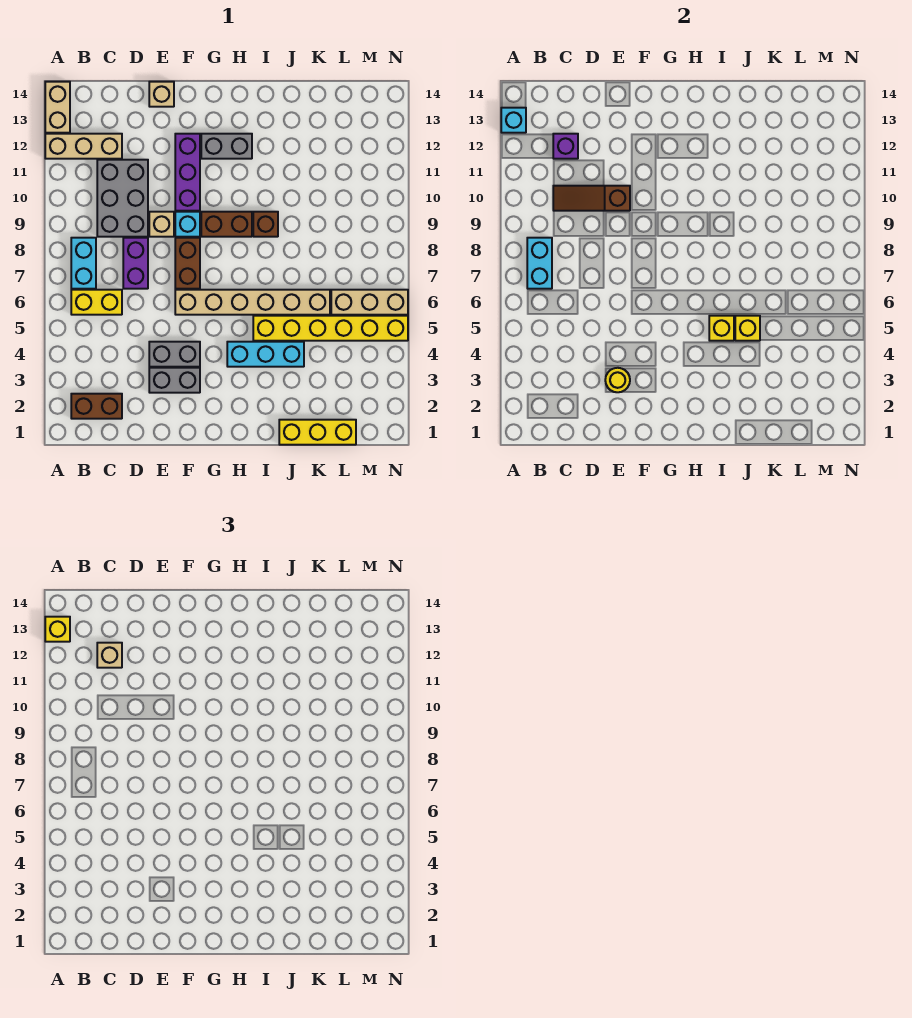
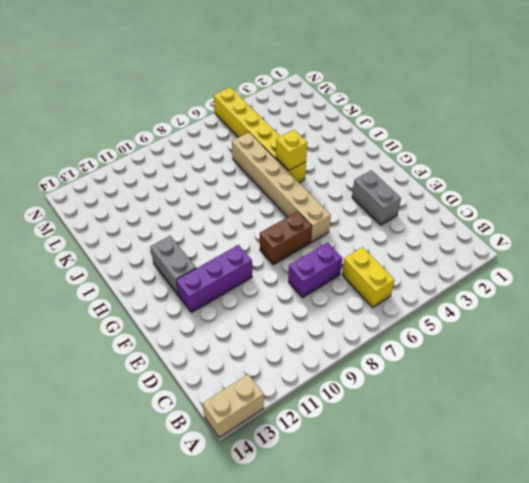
none -> tan 1x3 brick [45,134,122,159]
none -> brown 1x2 brick [71,394,122,419]
none -> cyan 1x2 brick [71,238,96,289]
none -> grey 2x3 brick [97,160,148,237]

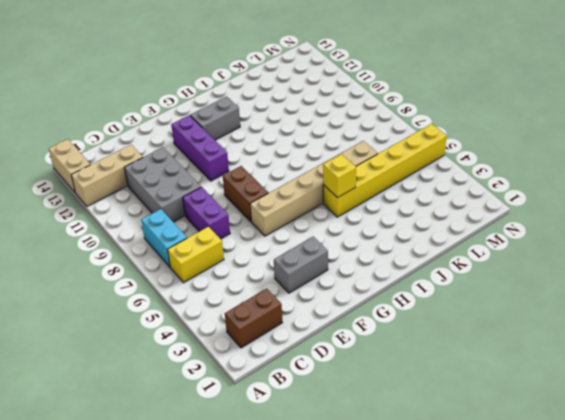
none -> grey 1x2 brick [149,342,200,367]
none -> tan 1x1 brick [149,212,174,237]
none -> tan 1x1 brick [149,82,174,107]
none -> cyan 1x1 brick [175,212,200,237]

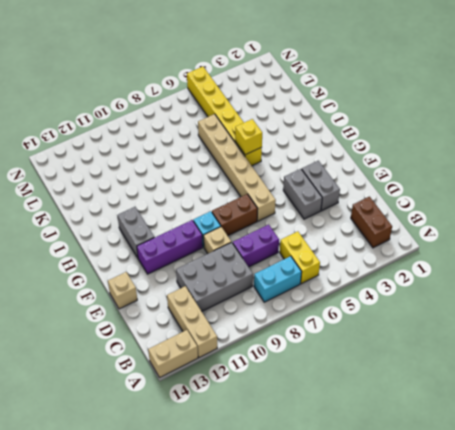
none -> brown 1x2 brick [201,212,252,237]
none -> cyan 1x3 brick [227,342,304,367]
none -> brown 1x1 brick [253,212,278,237]
none -> yellow 1x3 brick [279,420,356,445]

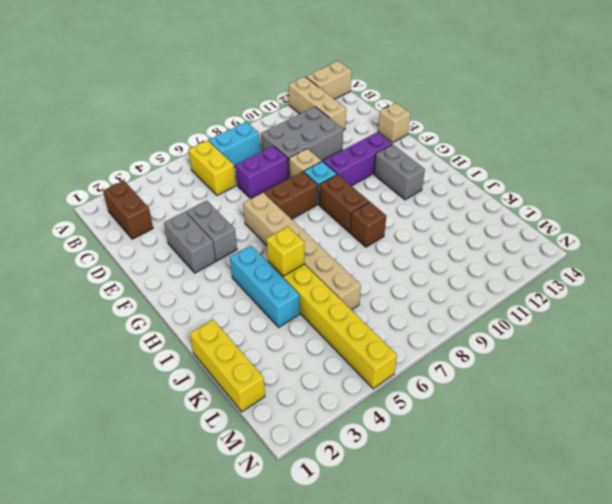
none -> tan 1x3 brick [331,290,408,315]
none -> cyan 1x1 brick [501,108,526,133]
none -> cyan 1x2 brick [527,238,552,289]
none -> brown 1x3 slope [553,186,630,211]

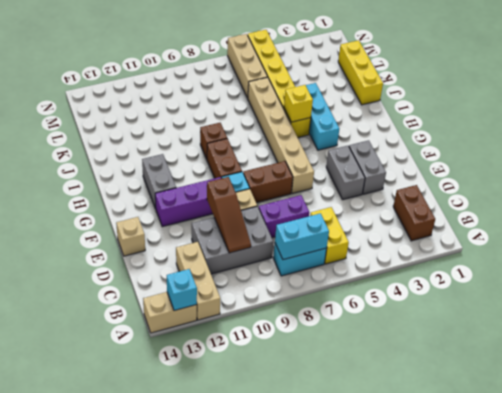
none -> purple 1x1 brick [553,134,578,159]
none -> yellow 1x1 round brick [605,368,630,392]
none -> yellow 1x1 brick [735,316,760,341]
none -> yellow 1x1 brick [45,617,70,642]

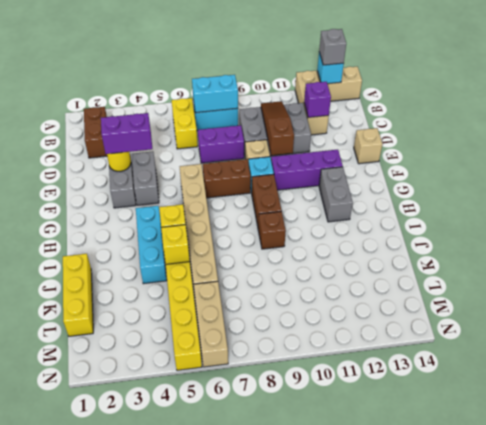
grey 1x1 brick [319,29,346,65] -> yellow 1x1 brick [45,617,70,642]
purple 1x2 brick [101,113,152,154] -> none
none -> tan 1x1 brick [97,643,122,668]

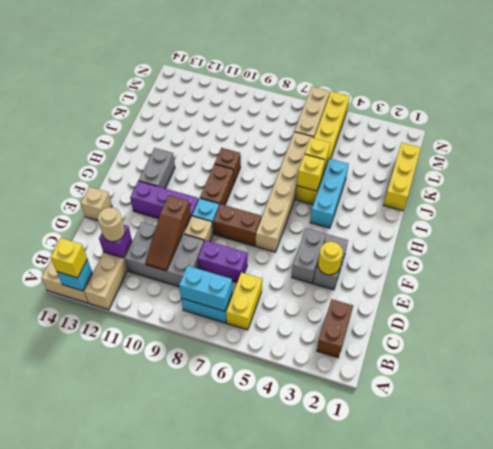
tan 1x1 round brick [98,207,125,242] -> tan 1x1 brick [97,643,122,668]

